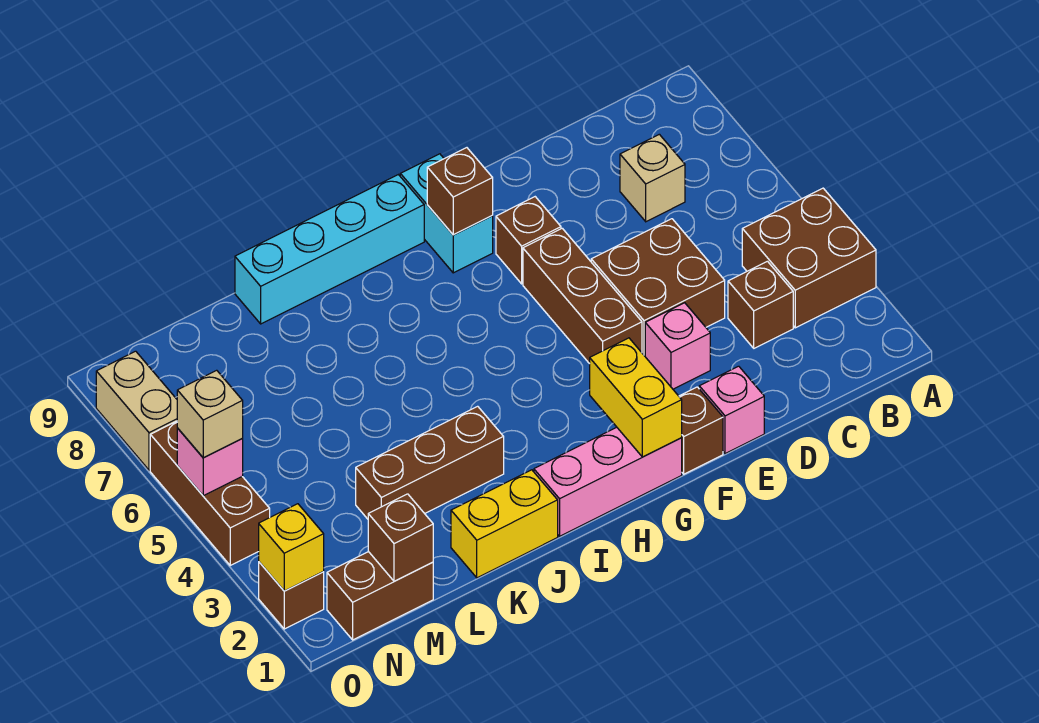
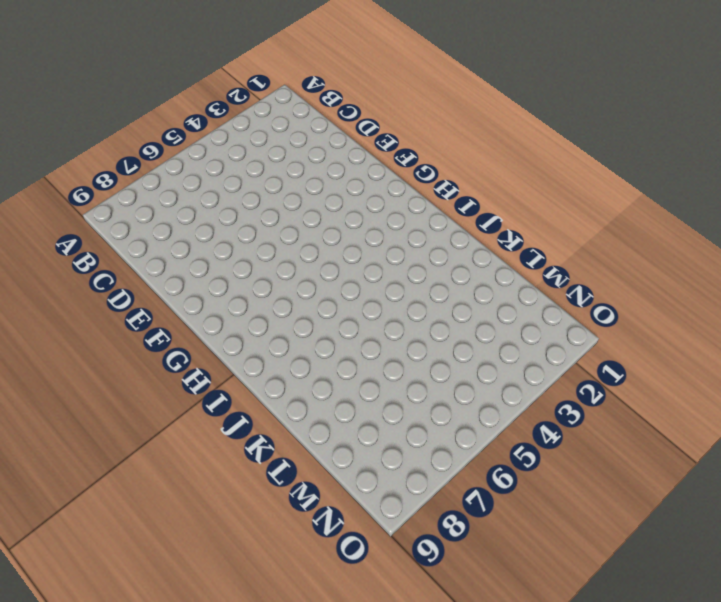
none -> brown 2x2 brick [742,188,876,328]
none -> brown 1x1 brick [728,261,793,348]
none -> tan 1x1 brick [620,134,685,222]

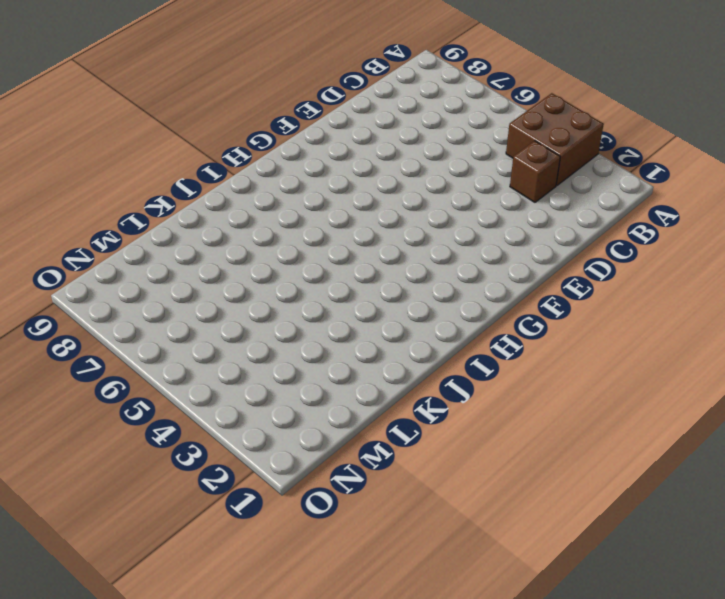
none -> tan 1x1 brick [620,134,685,222]
none -> brown 2x2 brick [591,219,725,356]
none -> pink 1x1 brick [699,366,764,454]

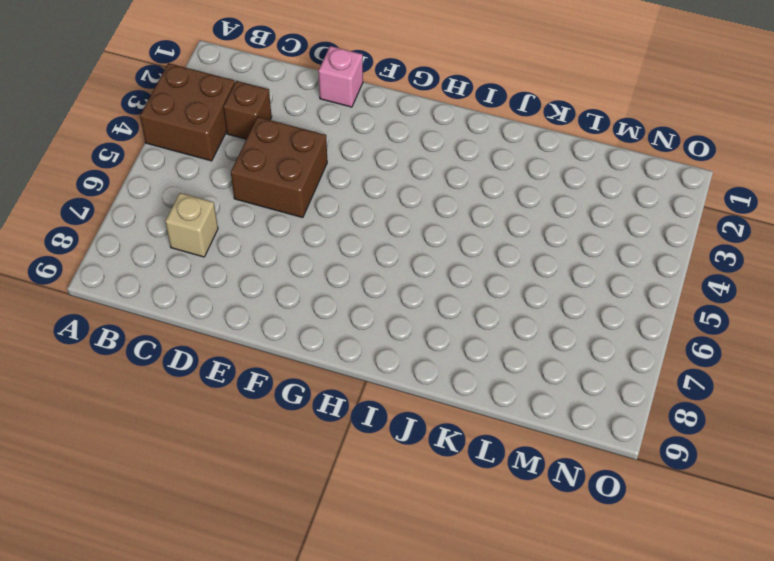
none -> pink 1x1 brick [645,303,710,389]
none -> brown 1x1 brick [679,387,723,474]
none -> brown 1x3 brick [523,228,642,364]

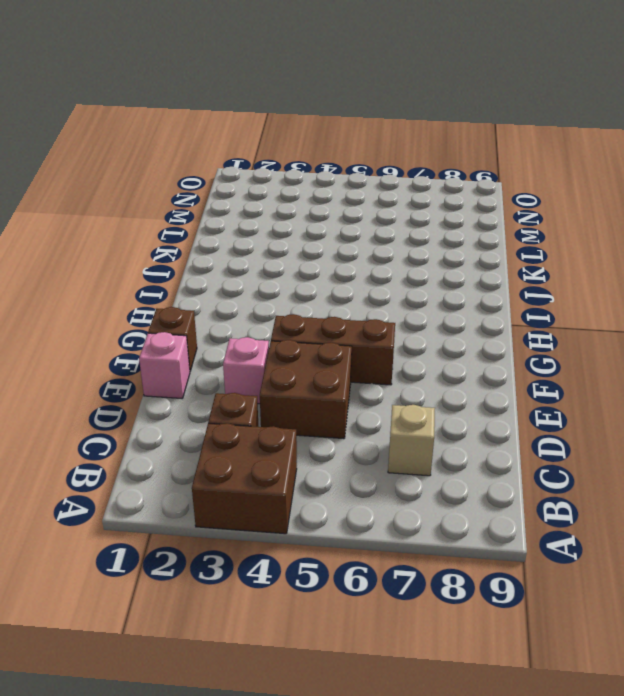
none -> brown 1x1 brick [496,197,561,284]
none -> pink 1x3 brick [534,427,682,536]
none -> cyan 1x2 brick [400,154,493,273]

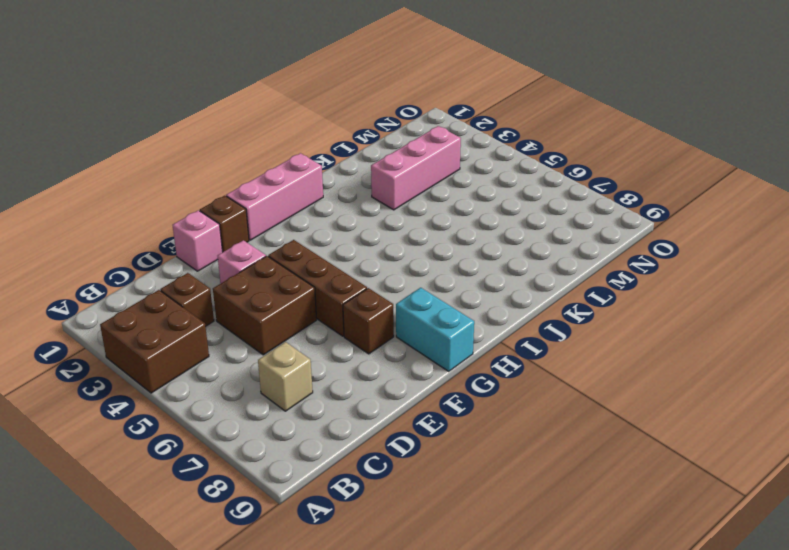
pink 1x3 brick [371,126,461,210] -> brown 1x3 brick [356,406,504,519]
none -> cyan 1x4 brick [235,175,424,324]
none -> yellow 1x2 brick [451,470,558,578]
none -> brown 1x2 brick [327,552,433,640]

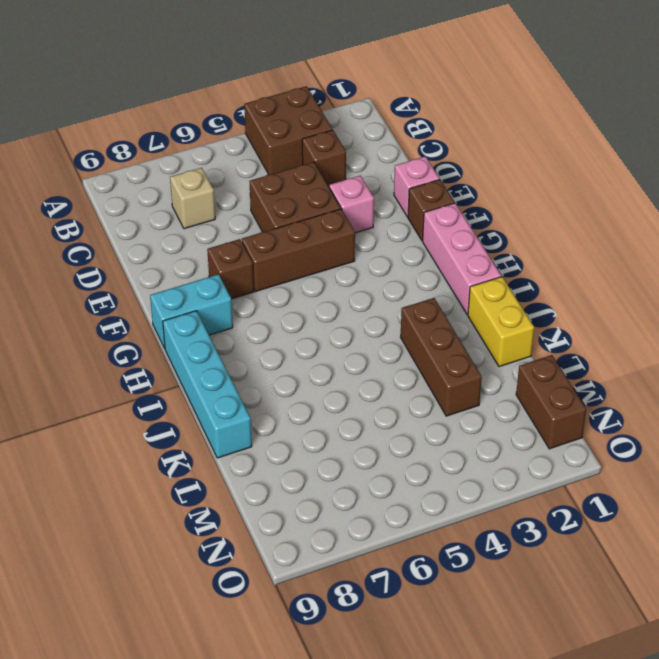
none -> brown 1x1 brick [259,562,324,629]
none -> brown 1x3 brick [150,421,270,565]
none -> tan 1x2 brick [96,351,177,470]

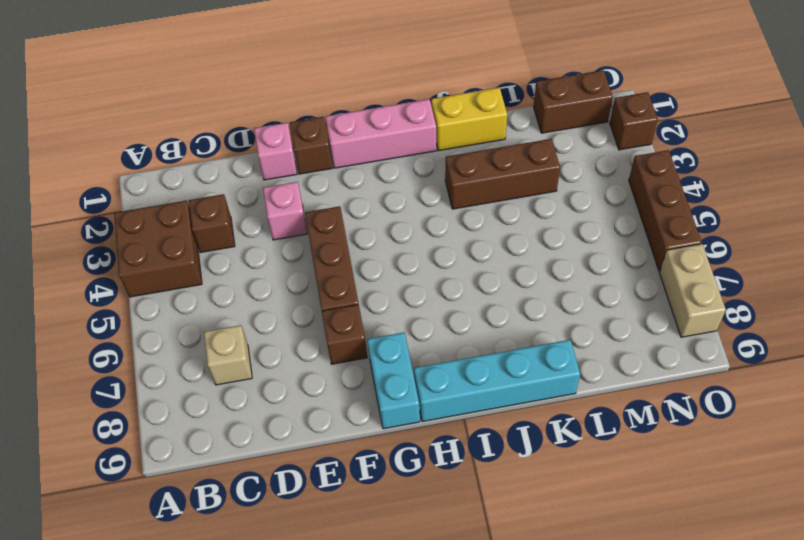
none -> brown 2x2 brick [591,219,725,356]
none -> yellow 1x2 brick [590,338,682,457]
none -> brown 1x1 brick [427,148,493,235]

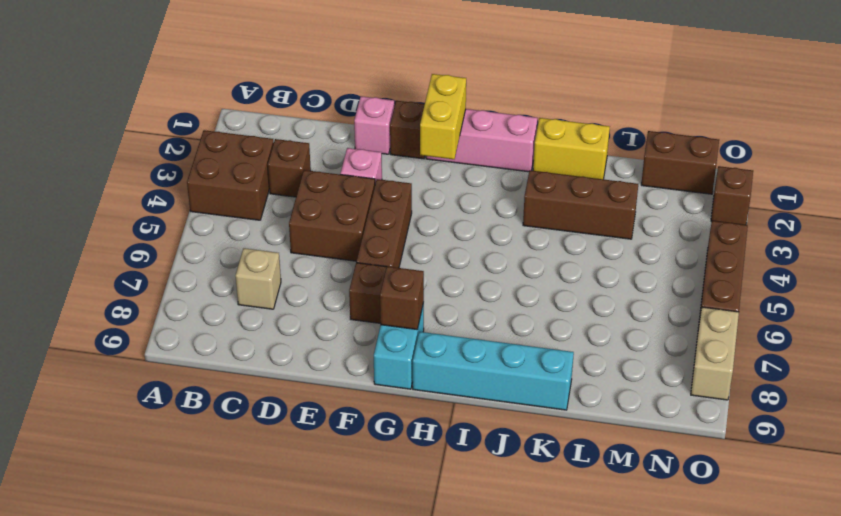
none -> brown 1x1 brick [368,494,433,581]
none -> yellow 1x1 brick [259,504,324,591]
none -> pink 1x1 brick [177,428,243,496]

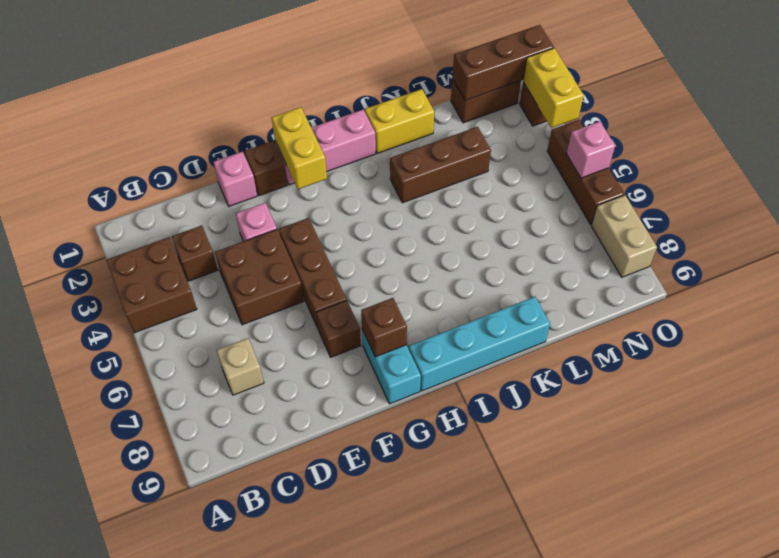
brown 1x3 brick [452,25,554,101] -> brown 1x1 brick [368,494,433,581]
yellow 1x2 brick [523,48,584,128] -> yellow 1x1 brick [259,504,324,591]
none -> tan 1x1 brick [177,370,243,458]

